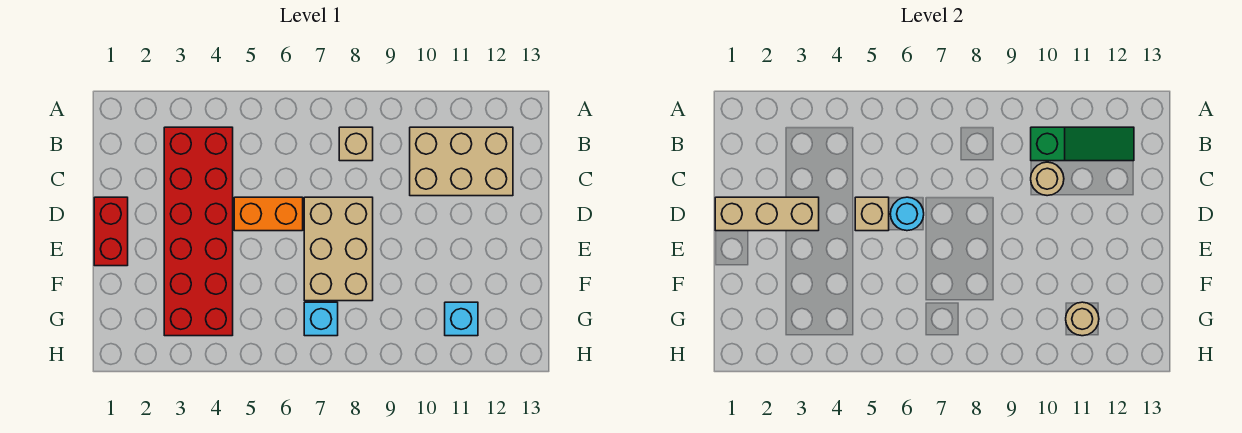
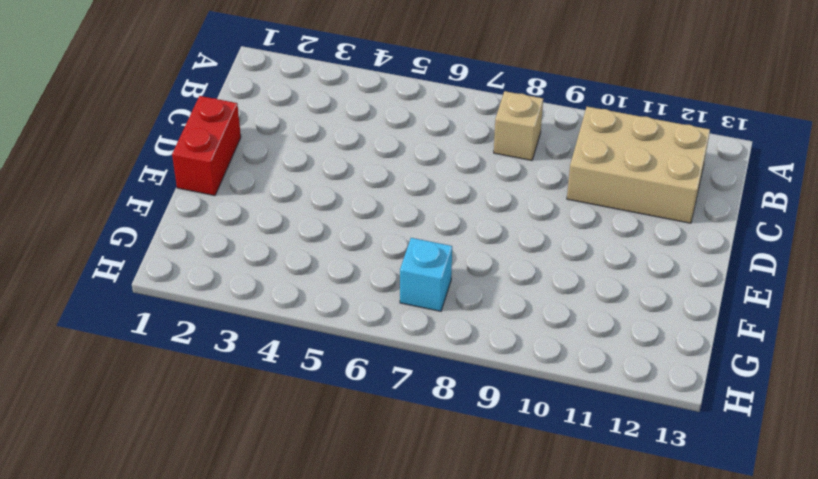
none -> red 2x6 brick [164,127,233,336]
none -> orange 1x2 brick [234,197,303,231]
none -> tan 2x3 brick [304,197,373,301]

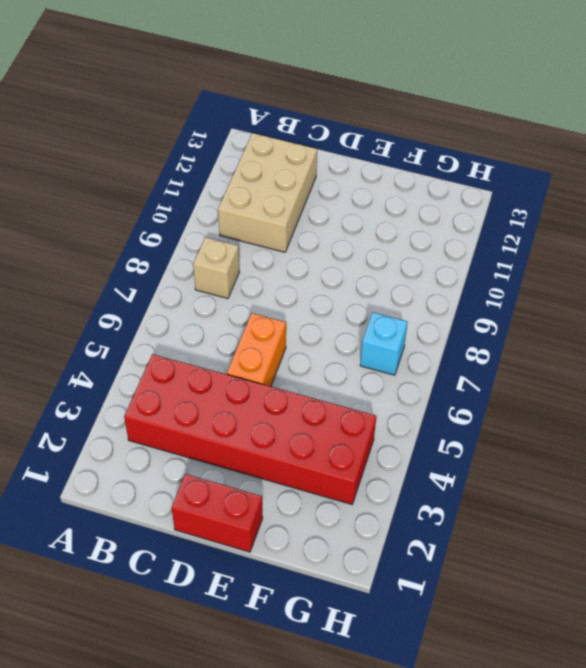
none -> tan 2x3 brick [304,197,373,301]
none -> cyan 1x1 brick [445,302,478,336]
none -> green 1x3 slope [1031,127,1134,161]

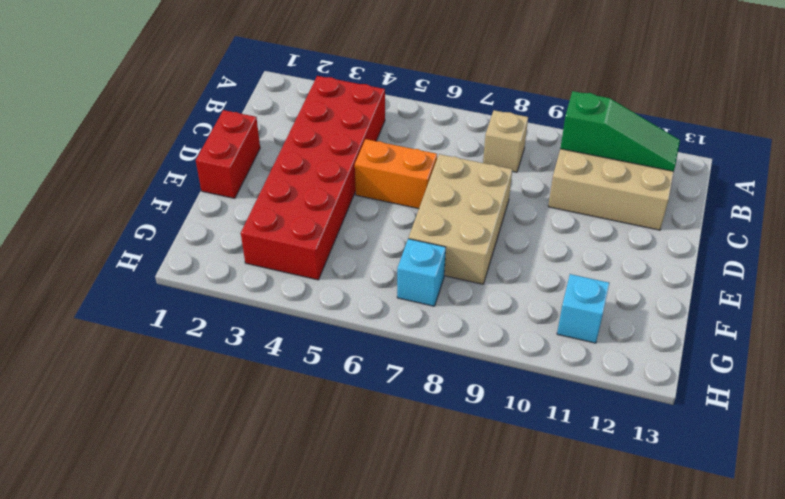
none -> tan 1x1 round brick [1031,162,1064,196]
none -> tan 1x3 brick [715,197,819,231]
none -> tan 1x1 brick [855,197,889,231]

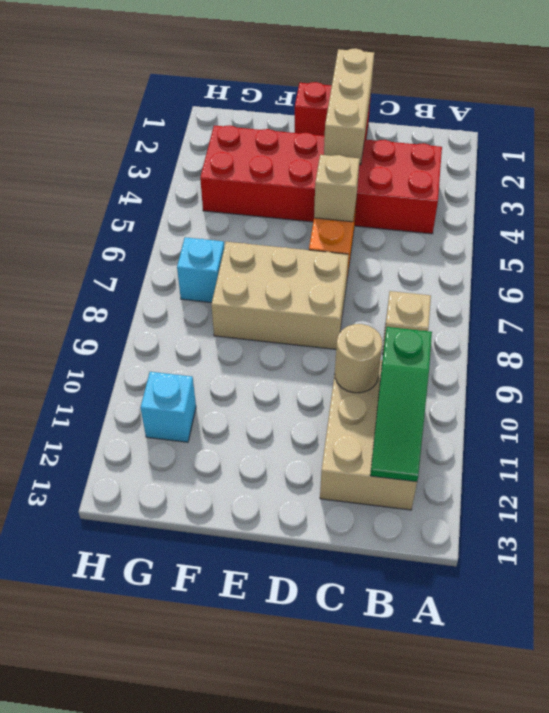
none -> cyan 1x1 round brick [890,197,924,231]
none -> tan 1x1 round brick [1066,302,1099,336]

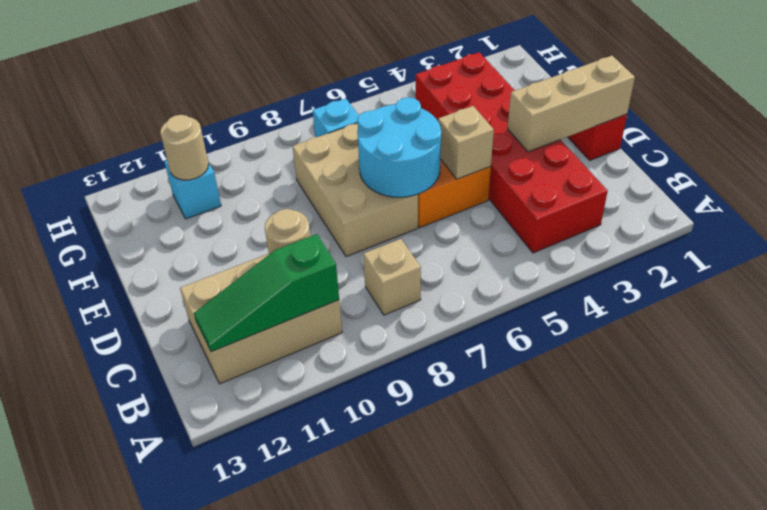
cyan 2x2 round brick [357,97,441,197] -> cyan 1x1 round brick [890,197,924,231]

